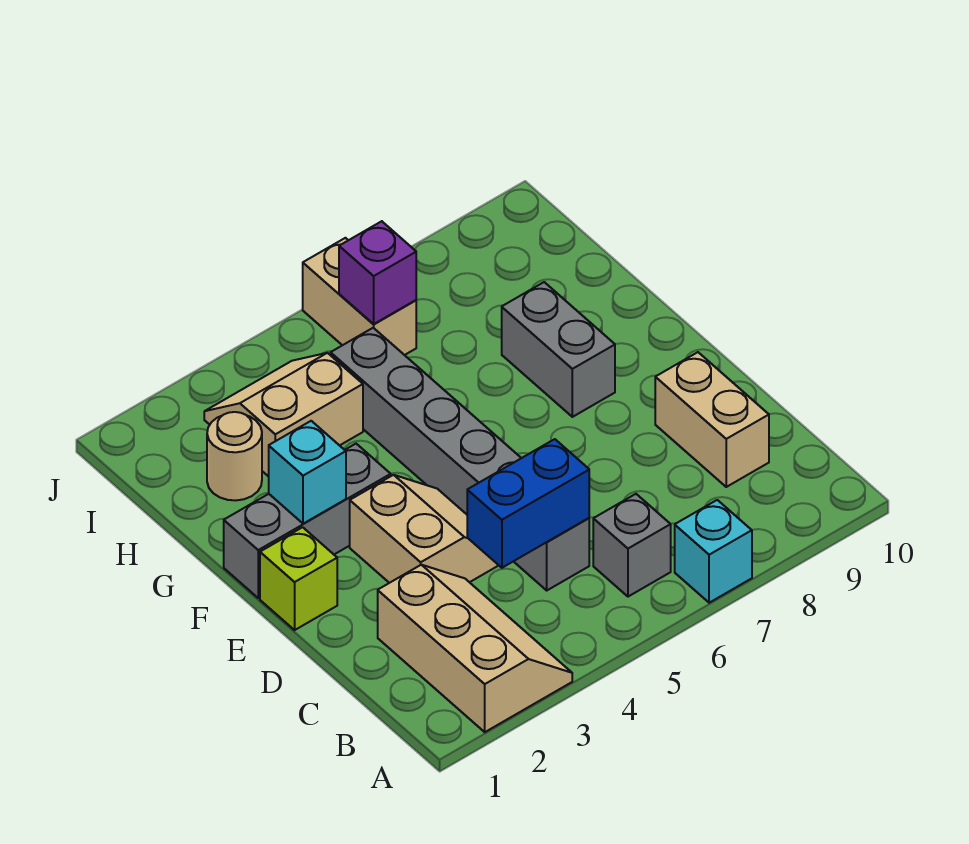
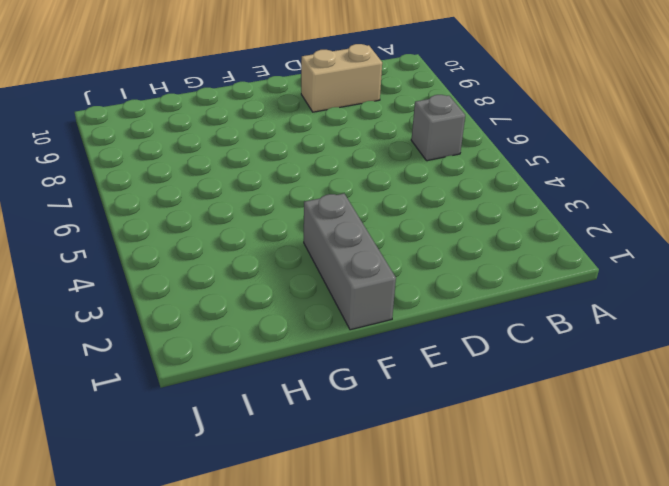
none -> tan 2x3 slope [378,565,572,732]
none -> cyan 1x1 brick [675,500,752,603]
none -> grey 1x6 brick [331,328,589,590]

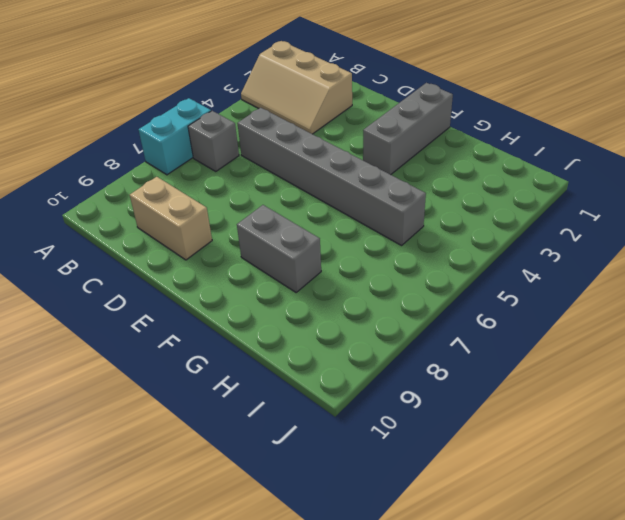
cyan 1x2 brick [139,98,211,175] -> cyan 1x1 brick [675,500,752,603]
none -> tan 2x2 slope [350,475,499,583]
none -> lime 1x1 brick [260,527,337,630]
none -> tan 1x1 round brick [207,412,262,500]

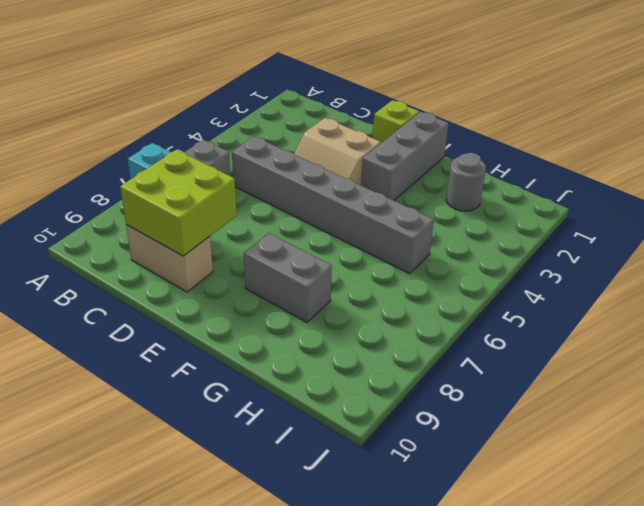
lime 2x2 brick [120,150,237,256] -> none
grey 1x1 round brick [446,153,486,211] -> tan 1x1 round brick [207,412,262,500]
none -> tan 2x3 slope [378,565,572,732]
none -> tan 2x2 slope [204,353,363,477]
none -> tan 1x2 brick [303,238,416,355]

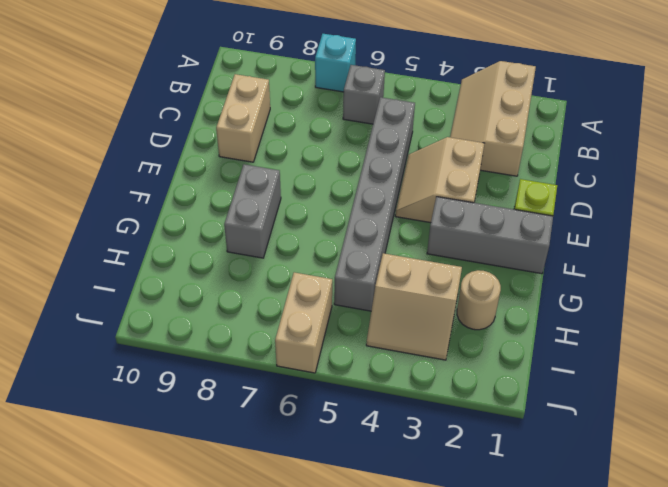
none -> blue 1x2 brick [467,439,589,568]
none -> cyan 1x1 brick [269,421,346,524]
none -> purple 1x1 brick [339,221,416,324]

